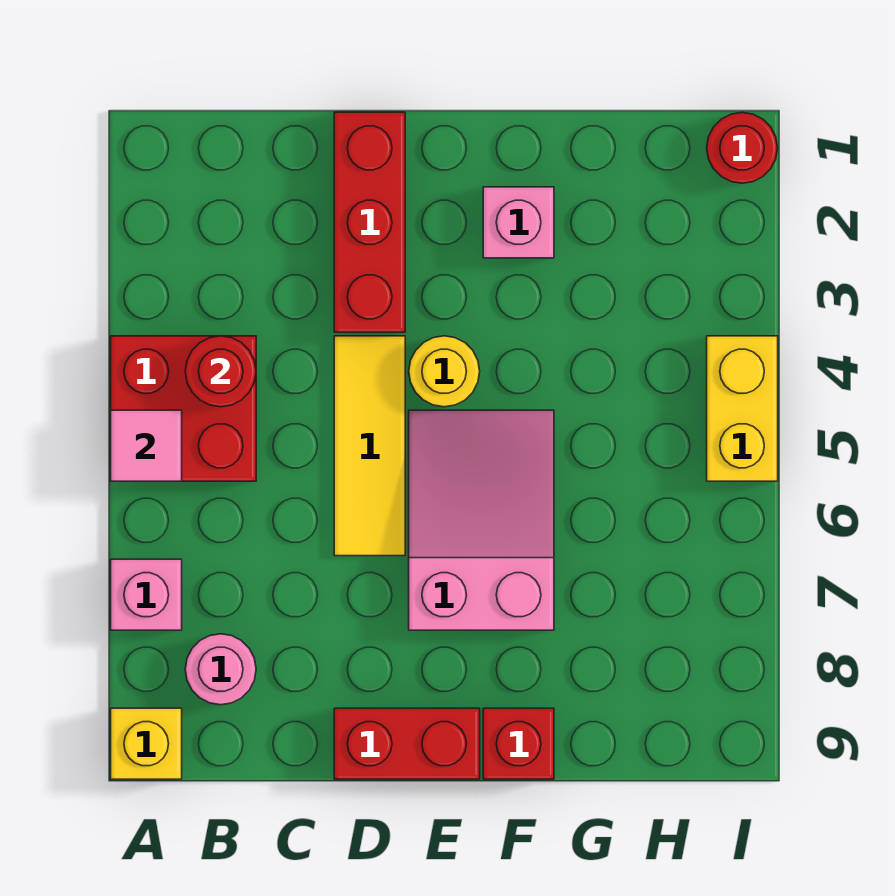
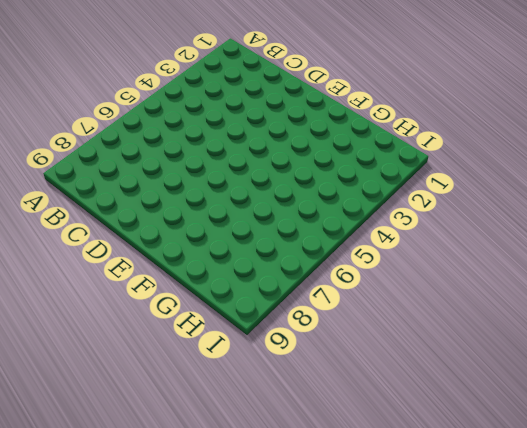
none -> red 2x2 brick [111,336,256,481]
none -> pink 1x1 brick [111,559,182,630]
none -> yellow 1x1 brick [111,708,182,779]

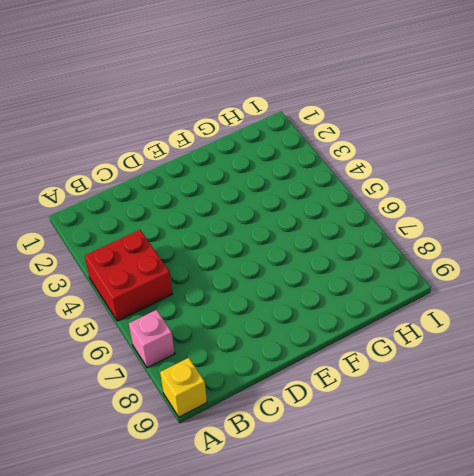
none -> pink 1x1 round brick [185,634,256,705]
none -> red 1x3 brick [334,112,405,332]
none -> yellow 1x3 tile [334,336,405,556]

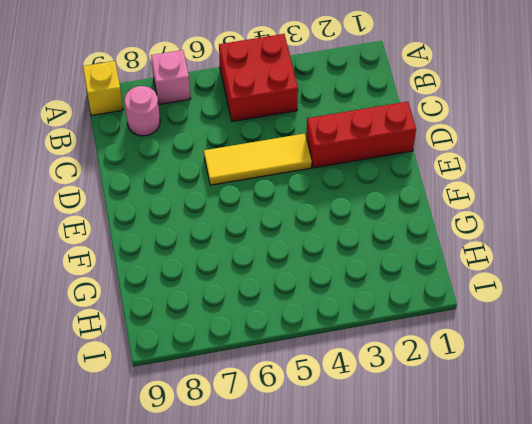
none -> red 1x2 brick [334,708,480,779]
none -> yellow 1x1 round brick [409,336,480,407]
none -> pink 2x3 slope [409,410,554,630]

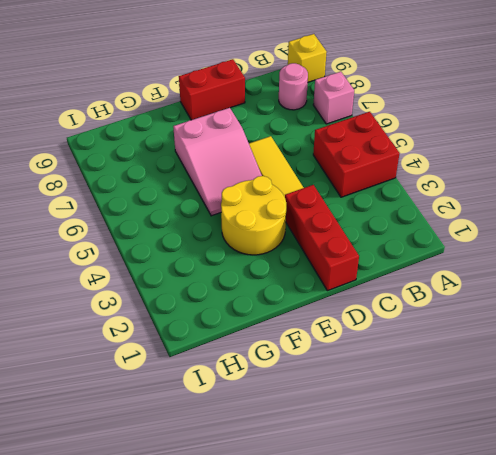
yellow 2x2 round brick [221,176,286,255] -> yellow 1x1 round brick [409,336,480,407]
none -> pink 1x1 brick [483,187,554,258]
none -> red 1x1 brick [483,708,554,779]
none -> red 1x1 round brick [707,113,778,183]

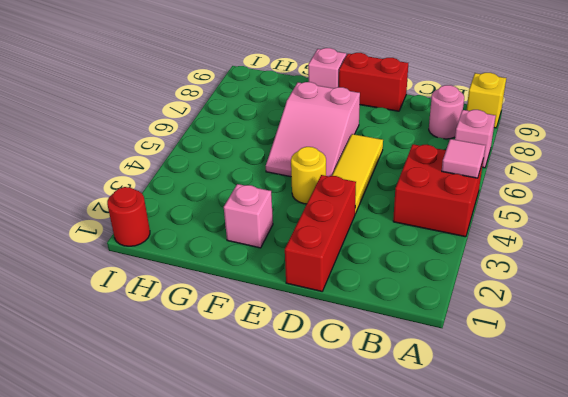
pink 1x1 brick [308,48,346,88] -> red 1x1 brick [483,708,554,779]
none -> yellow 1x2 brick [707,336,778,481]
none -> red 1x1 round brick [185,336,256,407]

